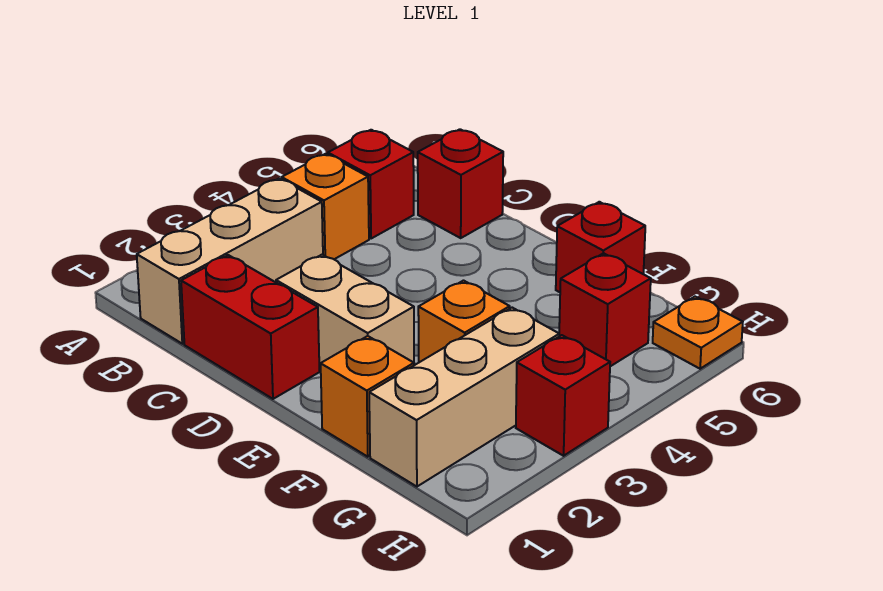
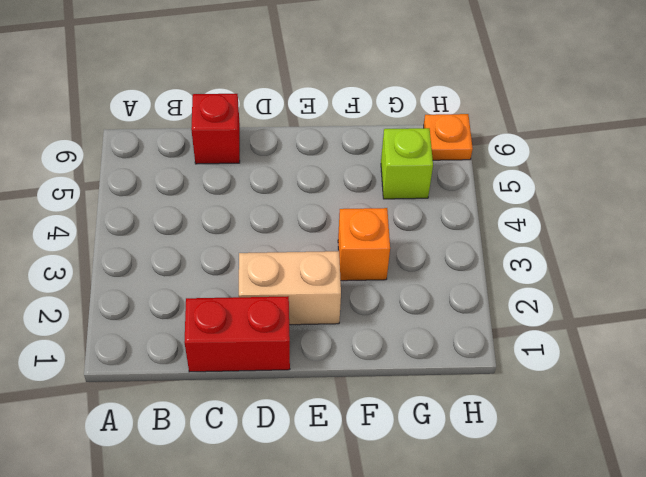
lime 1x1 brick [381,128,433,199] -> red 1x1 brick [559,253,651,366]
none -> tan 1x3 brick [137,178,323,344]
none -> orange 1x1 brick [282,154,369,259]
none -> red 1x1 brick [328,130,414,238]

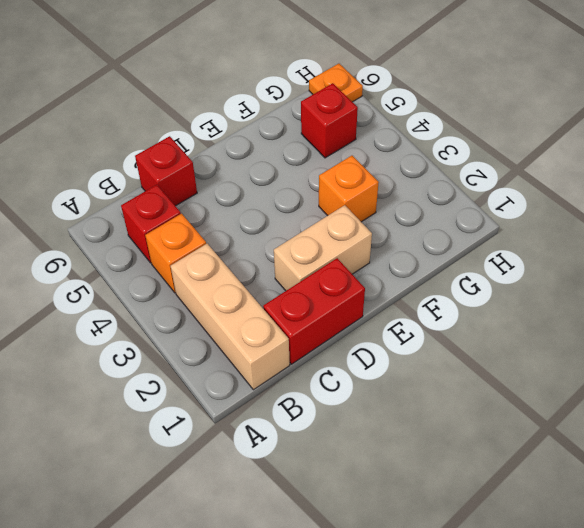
none -> orange 1x1 brick [321,336,414,457]
none -> red 1x1 brick [556,202,645,292]
none -> tan 1x3 brick [369,308,559,487]

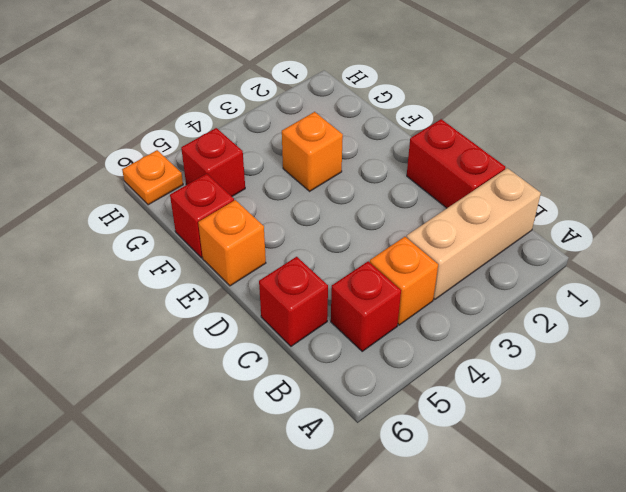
orange 1x1 brick [198,200,266,286] -> orange 1x1 brick moved to [321,336,414,457]
none -> tan 1x2 brick [276,255,414,370]
none -> tan 1x3 brick [369,308,559,487]
none -> red 1x1 brick [516,335,610,456]

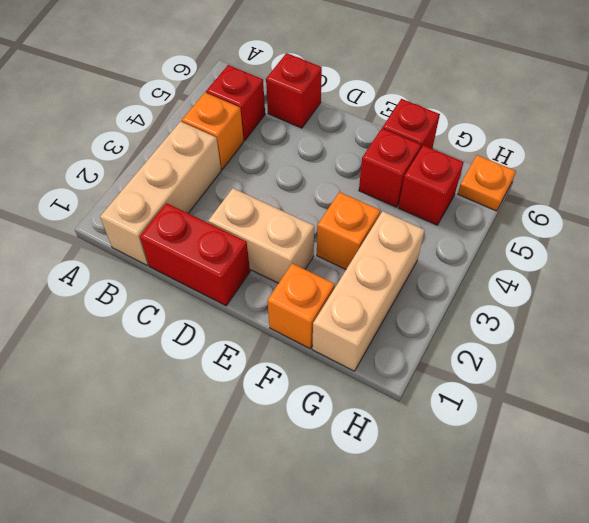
red 1x1 brick [359,128,421,207] -> red 1x1 brick moved to [516,335,610,456]

